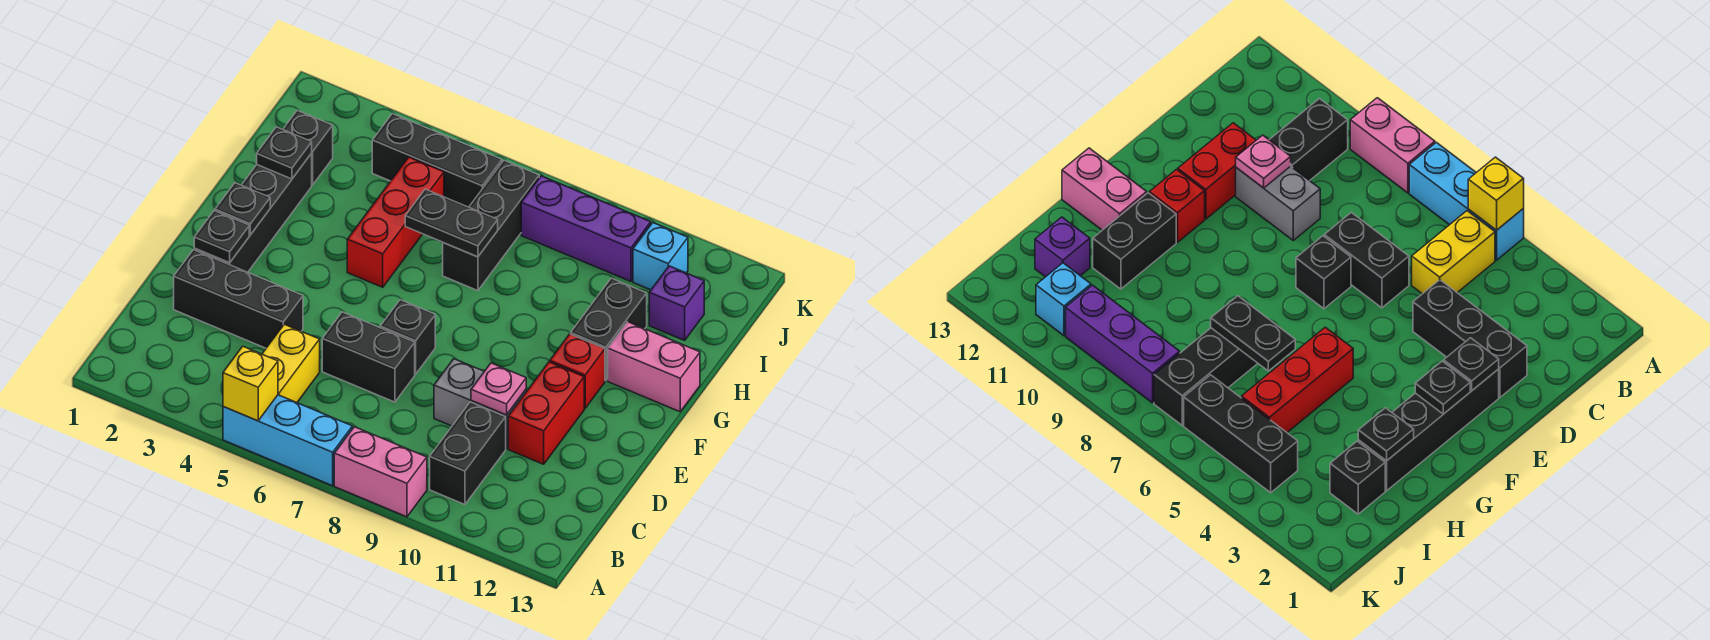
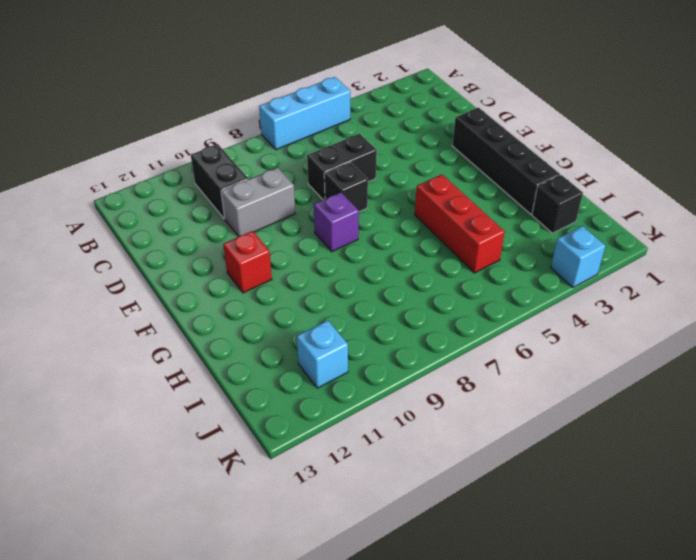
purple 1x1 brick [314,192,359,252] -> purple 1x1 brick moved to [649,266,704,340]
cyan 1x1 brick [551,226,606,288] -> none
none -> pink 1x2 brick [334,427,427,517]
none -> yellow 1x2 brick [262,324,320,402]
none -> black 1x3 brick [174,250,303,348]

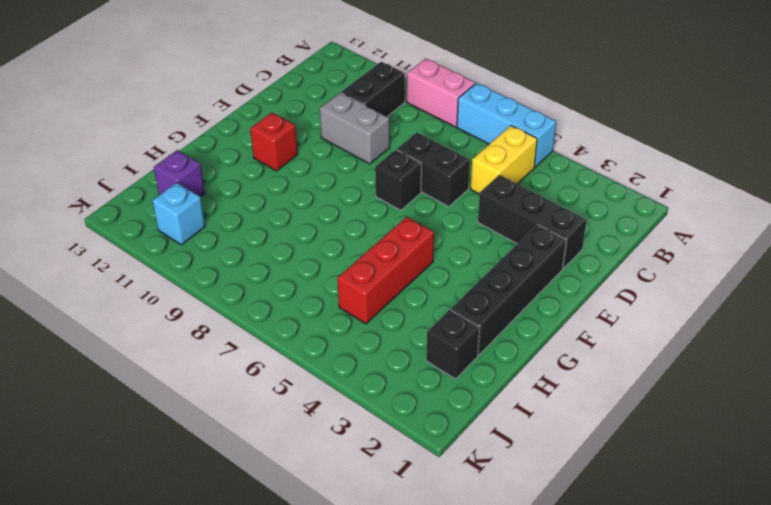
none -> red 1x2 brick [508,362,584,464]
none -> black 1x2 brick [571,278,647,381]
none -> pink 1x2 brick [608,322,700,412]

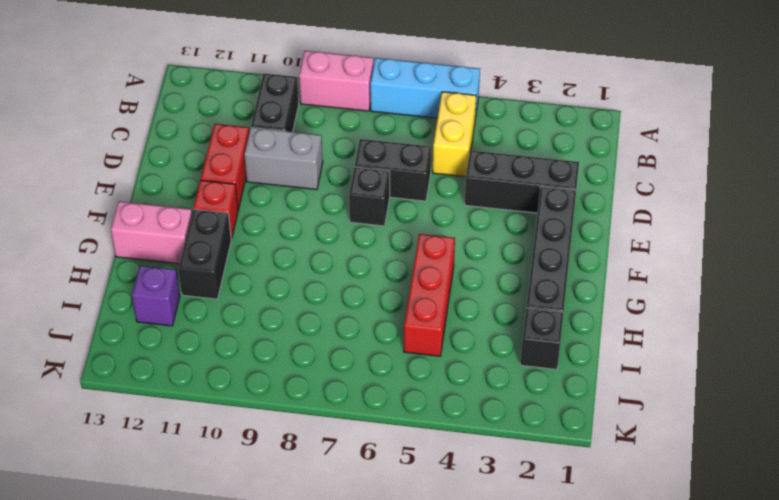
none -> black 1x3 brick [443,160,539,291]
none -> black 1x3 brick [372,114,502,207]
none -> purple 1x3 brick [521,176,651,281]

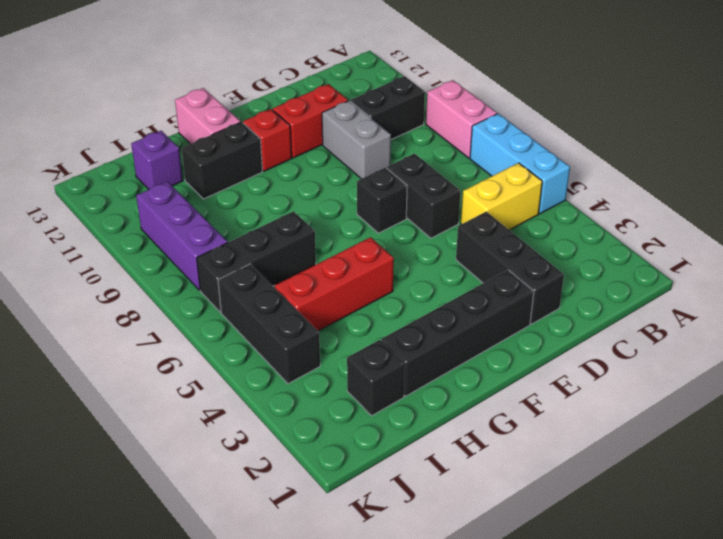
none -> cyan 1x1 brick [633,223,688,290]
none -> yellow 1x1 brick [223,346,278,421]
none -> pink 1x1 plate [471,363,526,415]

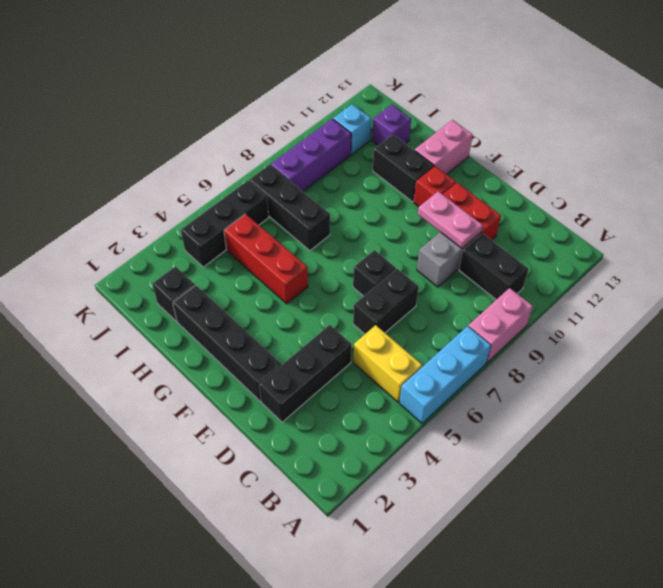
pink 1x2 plate [418,191,483,248] -> pink 1x1 plate [471,363,526,415]
none -> yellow 1x1 brick [223,346,278,421]
none -> black 1x1 plate [194,211,249,263]
none -> black 1x1 plate [215,183,270,235]

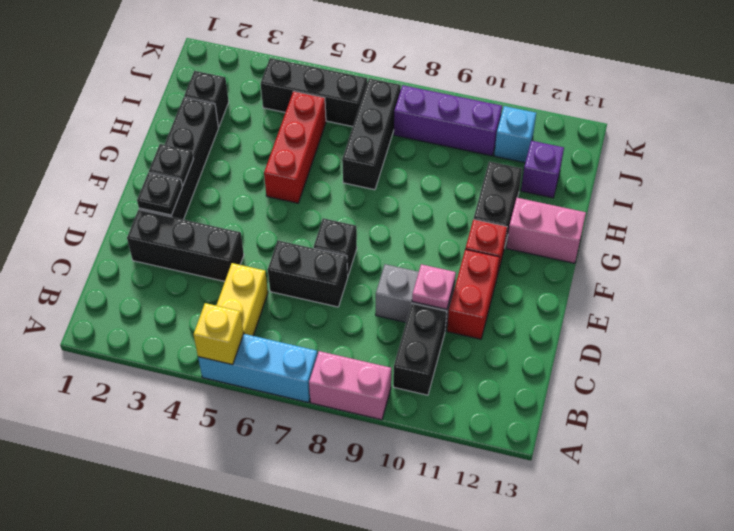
none -> black 1x1 plate [257,127,312,179]
none -> black 1x2 plate [405,189,498,257]

